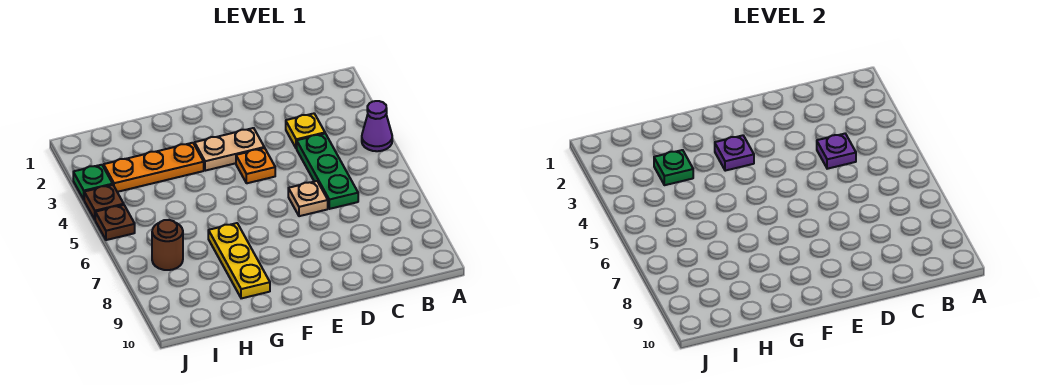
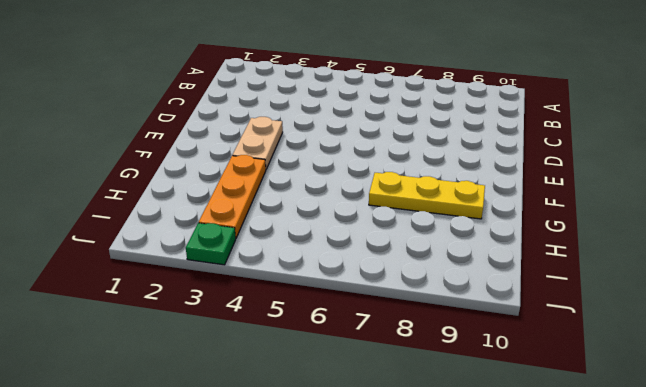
none -> purple 1x1 cone [362,101,392,151]
none -> yellow 1x1 plate [286,114,325,149]
none -> green 1x3 plate [297,134,358,209]

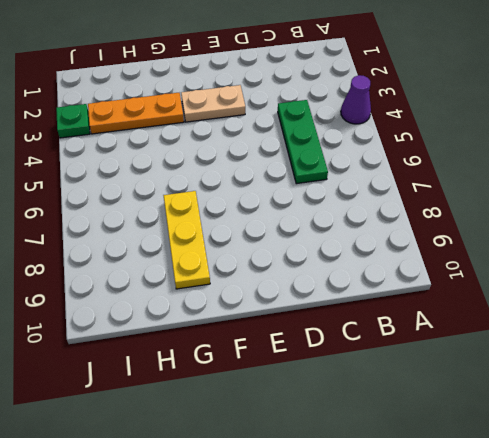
none -> yellow 1x1 plate [286,114,325,149]
none -> tan 1x1 plate [288,181,328,216]
none -> orange 1x1 plate [236,148,275,183]

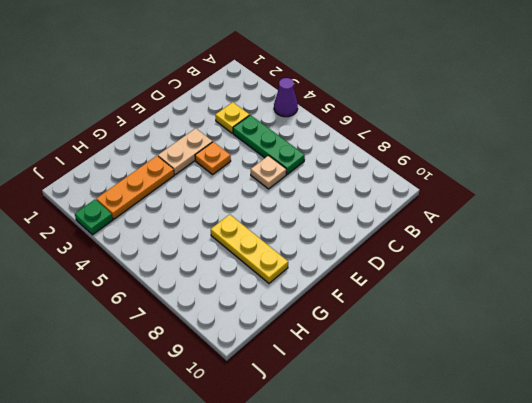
none -> brown 1x1 round brick [152,220,183,270]
none -> brown 1x1 plate [84,185,124,219]
none -> brown 1x1 plate [95,205,135,240]

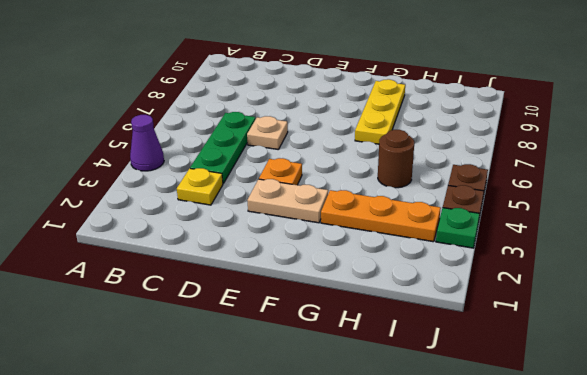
brown 1x1 round brick [378,130,414,188] -> brown 1x1 round brick moved to [152,220,183,270]
none -> purple 1x1 plate [817,134,856,169]
none -> purple 1x1 plate [715,135,754,171]
none -> green 1x1 plate [654,150,693,185]

